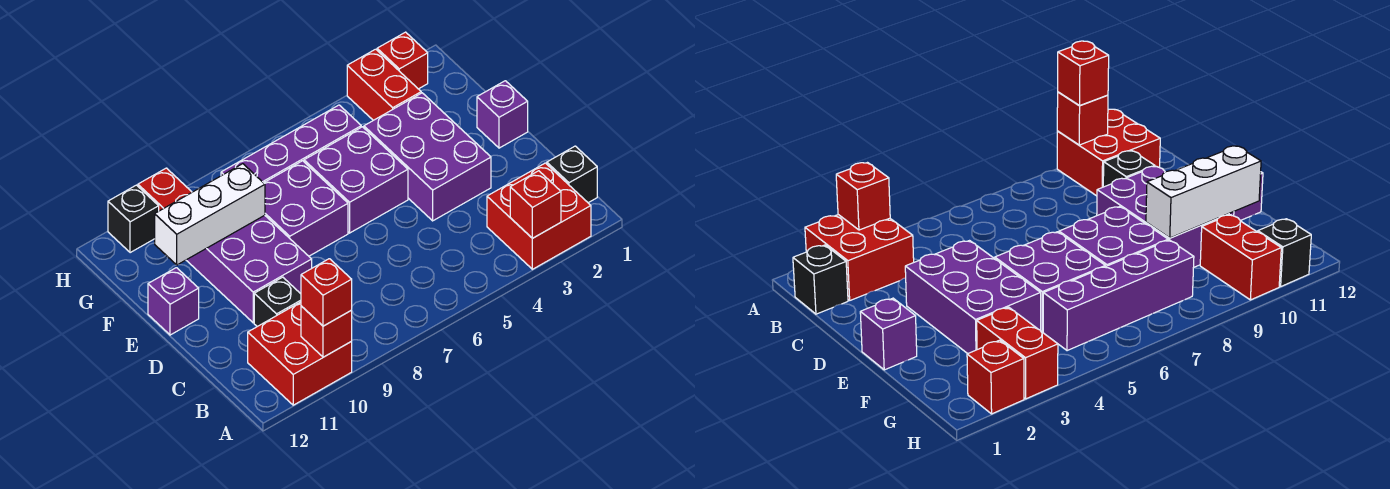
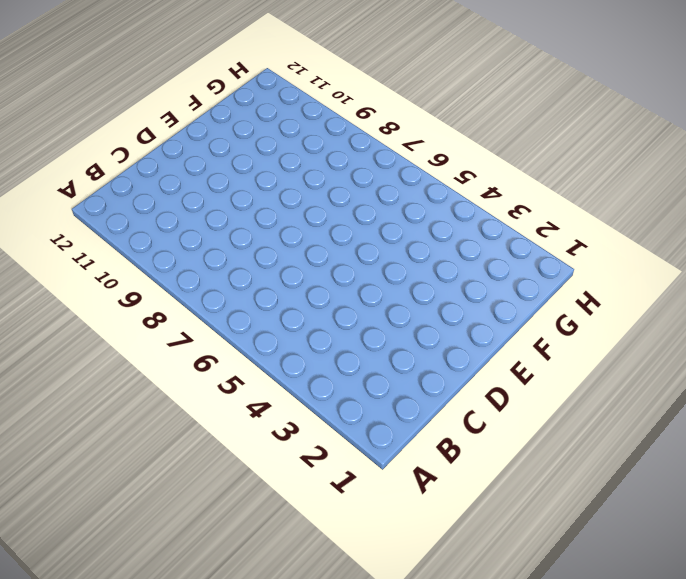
none -> red 2x2 brick [487,163,591,269]
none -> red 2x2 brick [248,302,352,405]
none -> black 1x1 brick [547,146,597,203]

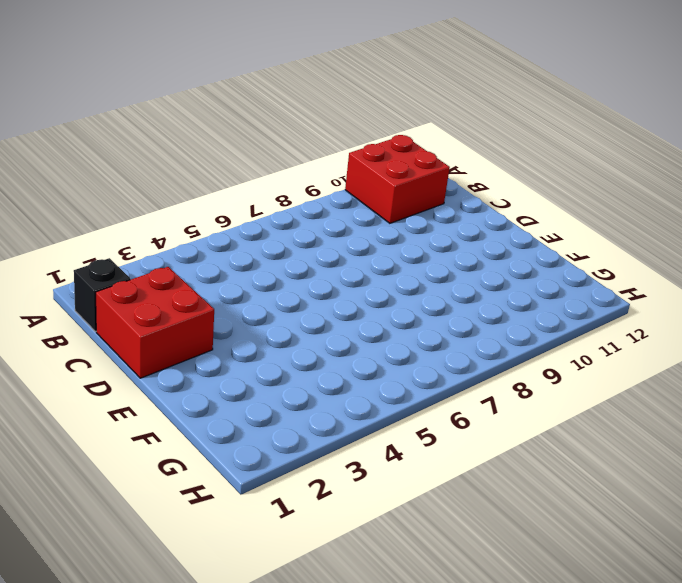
red 2x2 brick [96,267,214,378] -> red 2x2 brick moved to [487,163,591,269]
none -> black 1x1 brick [254,277,301,327]
none -> purple 2x3 brick [364,93,491,221]
none -> purple 2x3 brick [186,215,312,323]

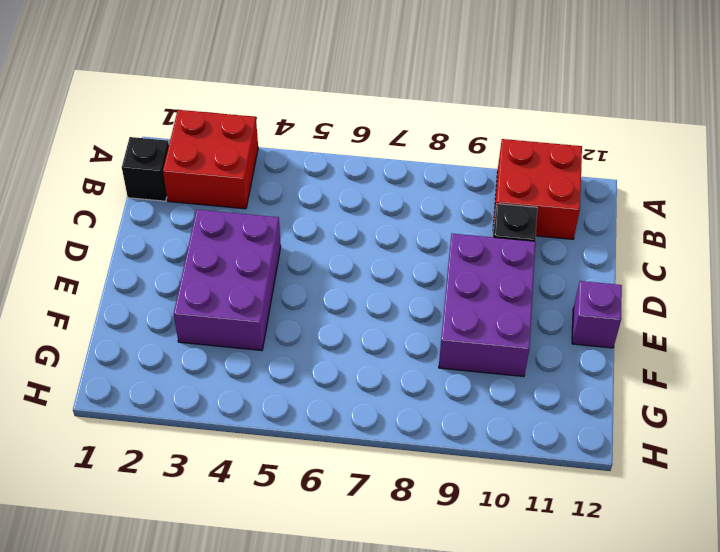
none -> purple 1x1 brick [477,81,528,148]
none -> purple 2x2 brick [304,127,408,233]
none -> purple 2x2 brick [264,161,348,256]

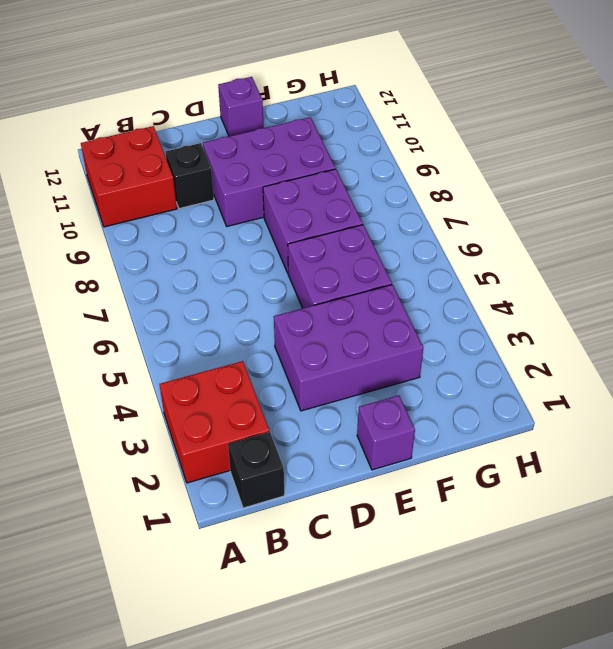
none -> red 1x2 brick [347,49,421,120]
none -> purple 1x4 brick [221,105,361,183]
none -> red 1x2 brick [138,168,192,211]

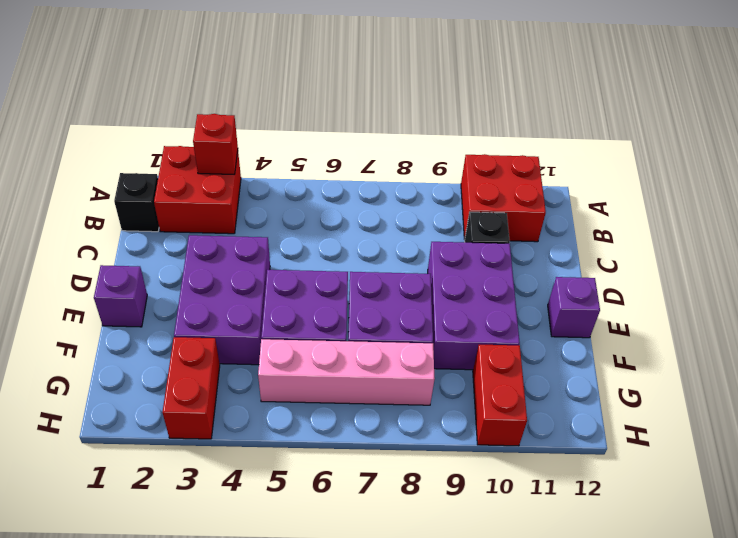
pink 1x4 brick [258,339,435,405] -> purple 1x4 brick [221,105,361,183]
none -> red 1x1 brick [377,32,428,89]
none -> black 1x1 brick [108,185,159,253]
none -> red 1x1 brick [301,306,352,357]

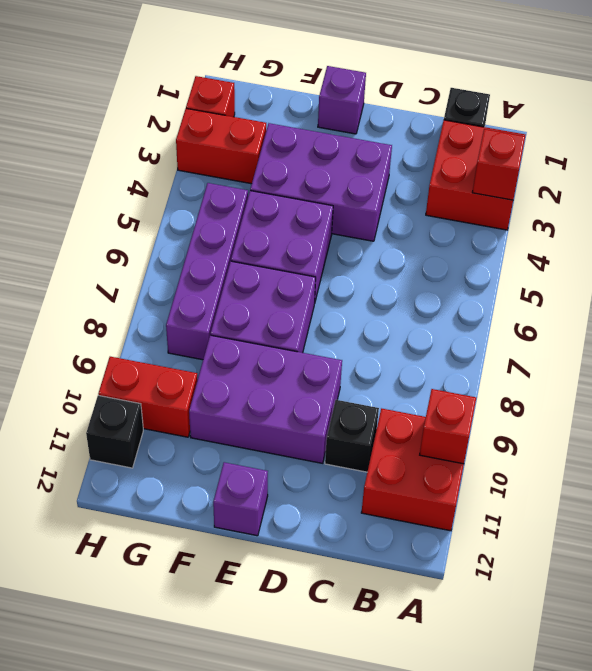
none -> white 1x3 brick [155,164,265,265]
none -> red 1x1 brick [301,259,352,326]

